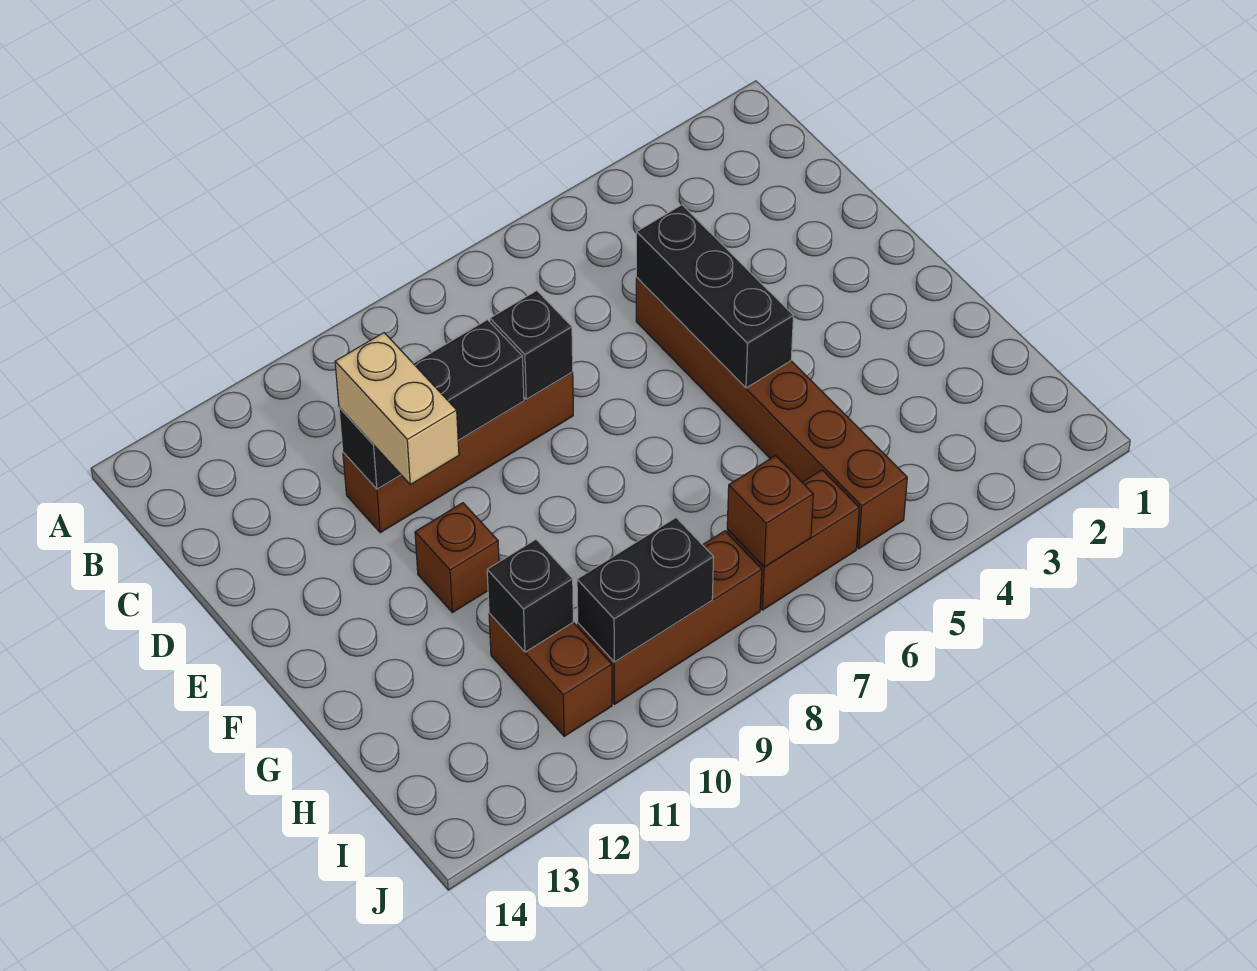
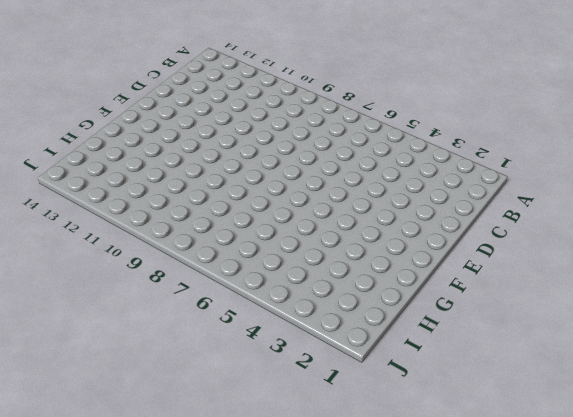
none -> brown 1x6 brick [636,278,907,549]
none -> brown 1x4 brick [343,372,573,533]
none -> brown 1x1 brick [415,503,499,613]

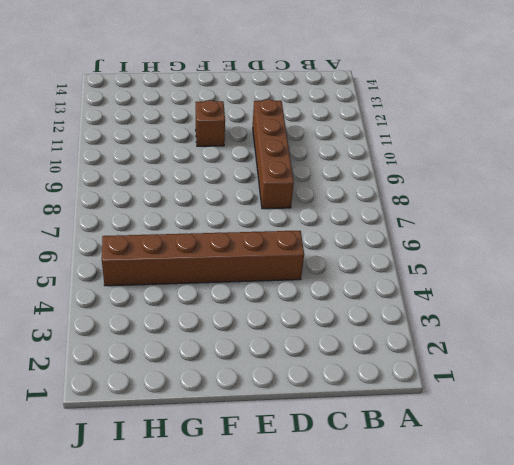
none -> brown 1x2 brick [489,614,612,736]
none -> brown 1x2 brick [727,470,859,610]
none -> brown 1x3 brick [578,531,762,704]

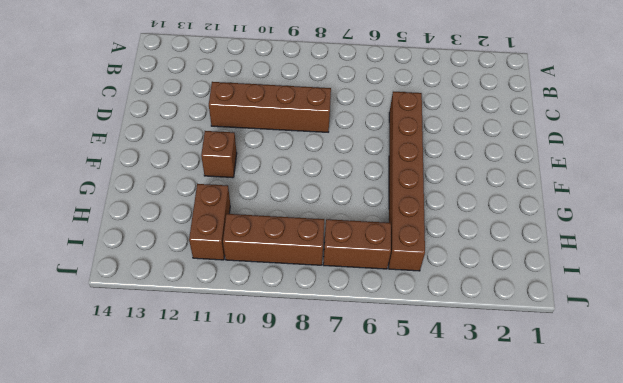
none -> black 1x3 brick [636,205,793,388]
none -> black 1x1 brick [490,291,573,399]
none -> black 1x3 brick [339,320,524,489]

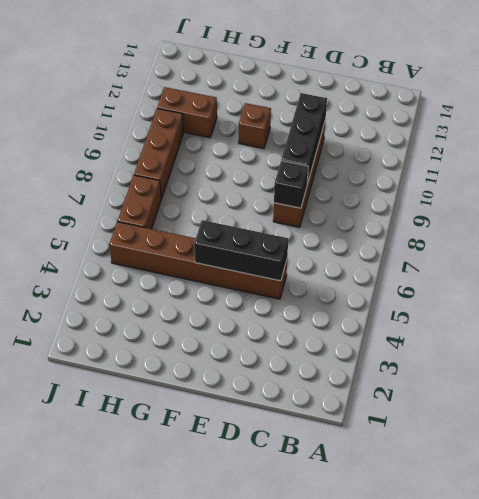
none -> black 1x1 brick [487,540,573,652]
none -> brown 1x1 brick [727,456,813,567]
none -> black 1x2 brick [577,518,714,662]

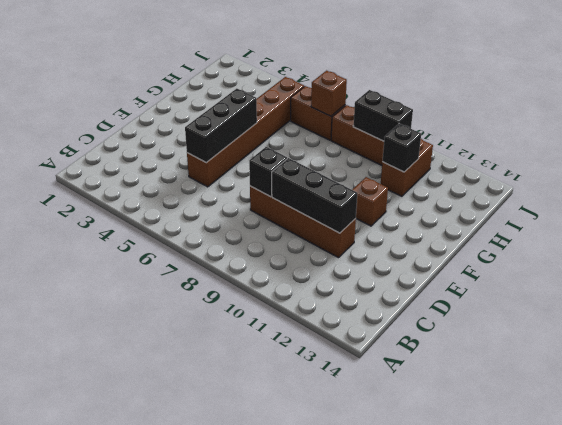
none -> tan 1x2 brick [335,333,459,485]

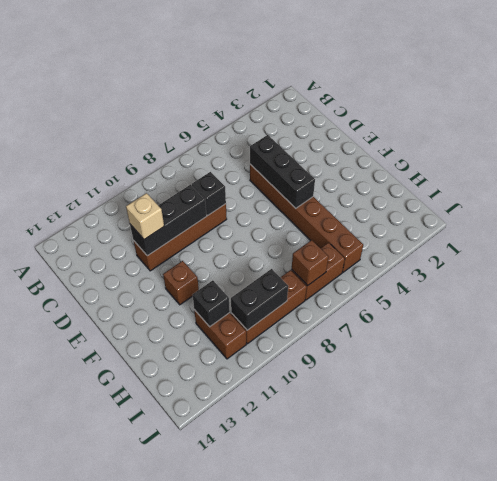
tan 1x1 brick [126,193,164,239] -> tan 1x2 brick [335,333,459,485]

